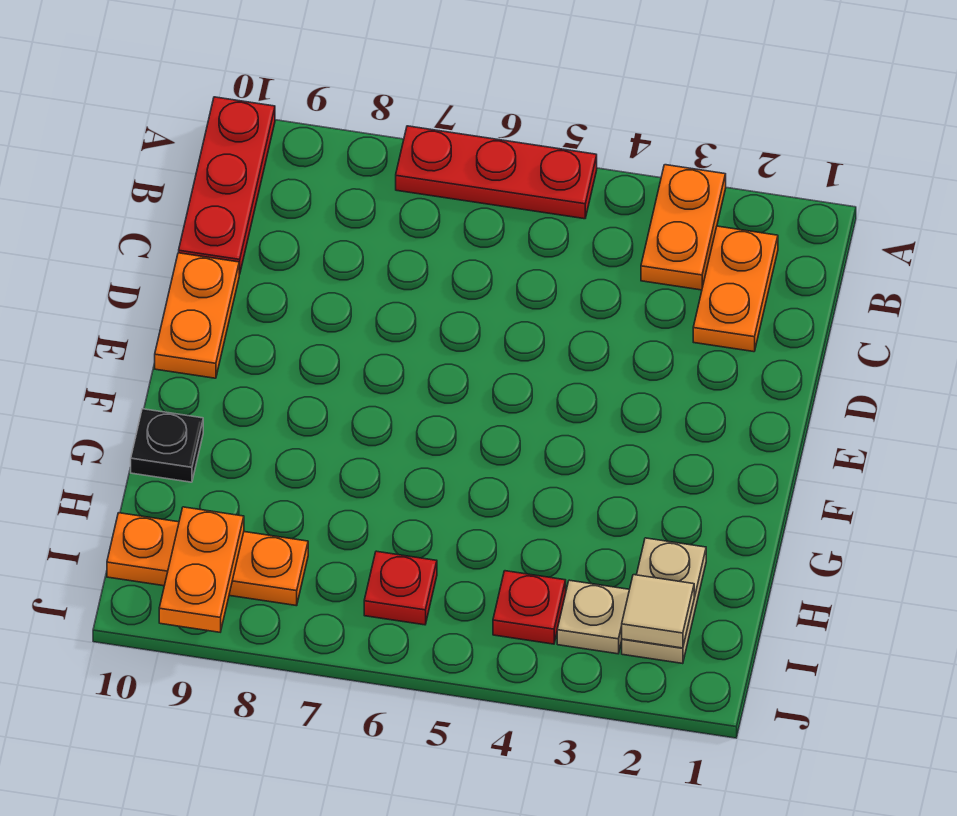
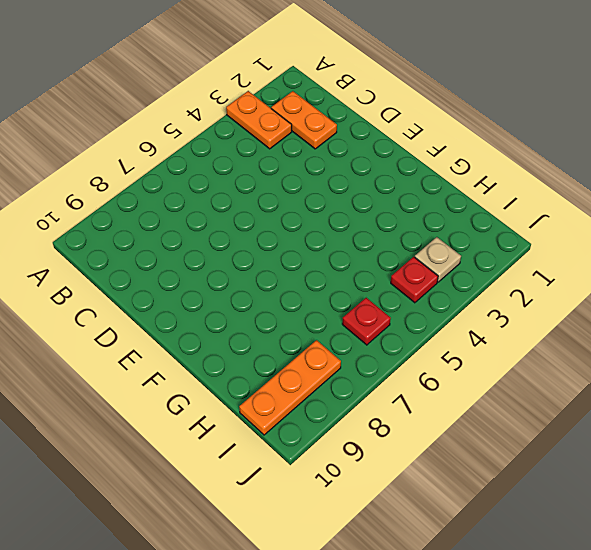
none -> red 1x3 plate [396,126,597,219]
none -> red 1x3 plate [179,97,275,274]
none -> orange 1x2 plate [155,253,239,378]

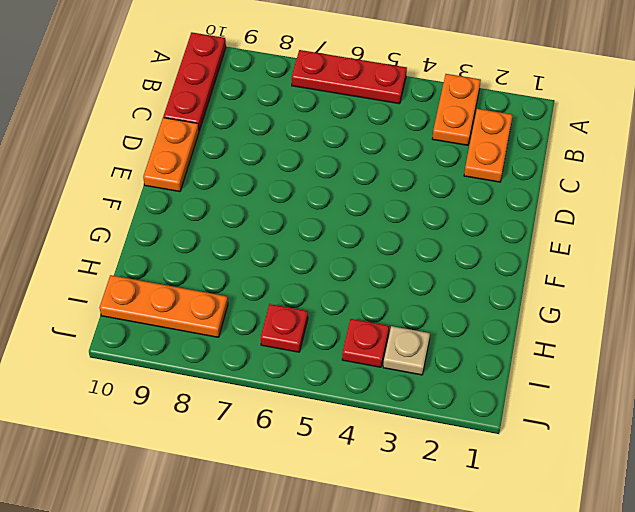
none -> black 1x1 plate [131,409,203,482]
none -> tan 1x2 plate [622,538,706,664]
none -> tan 1x1 tile [622,575,694,648]

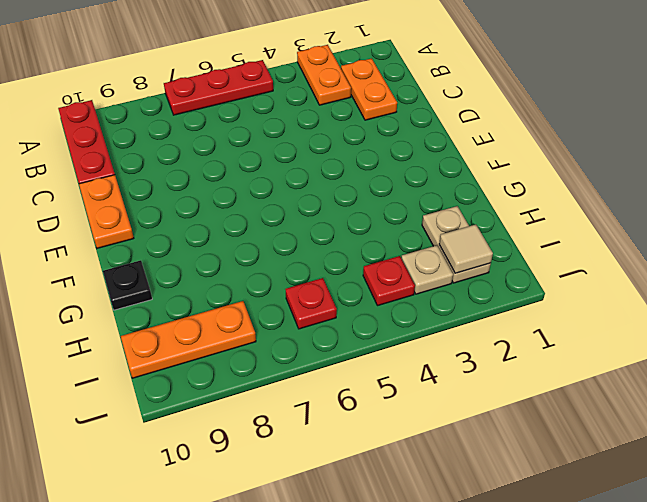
none -> orange 1x2 plate [159,507,244,632]

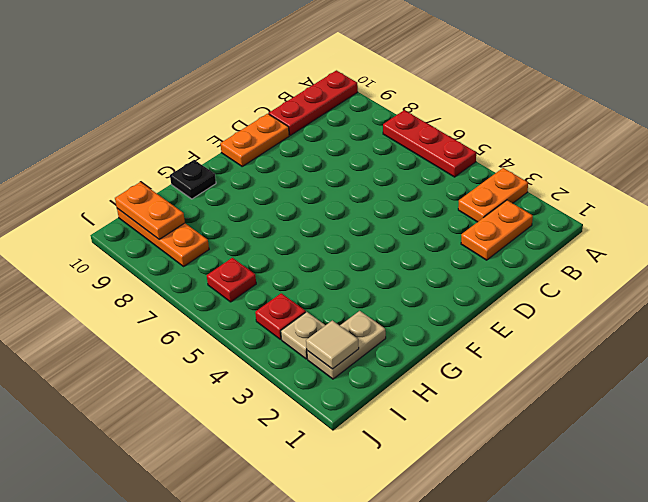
orange 1x2 plate [115,182,185,239] -> orange 1x2 plate turned to [159,507,244,632]

